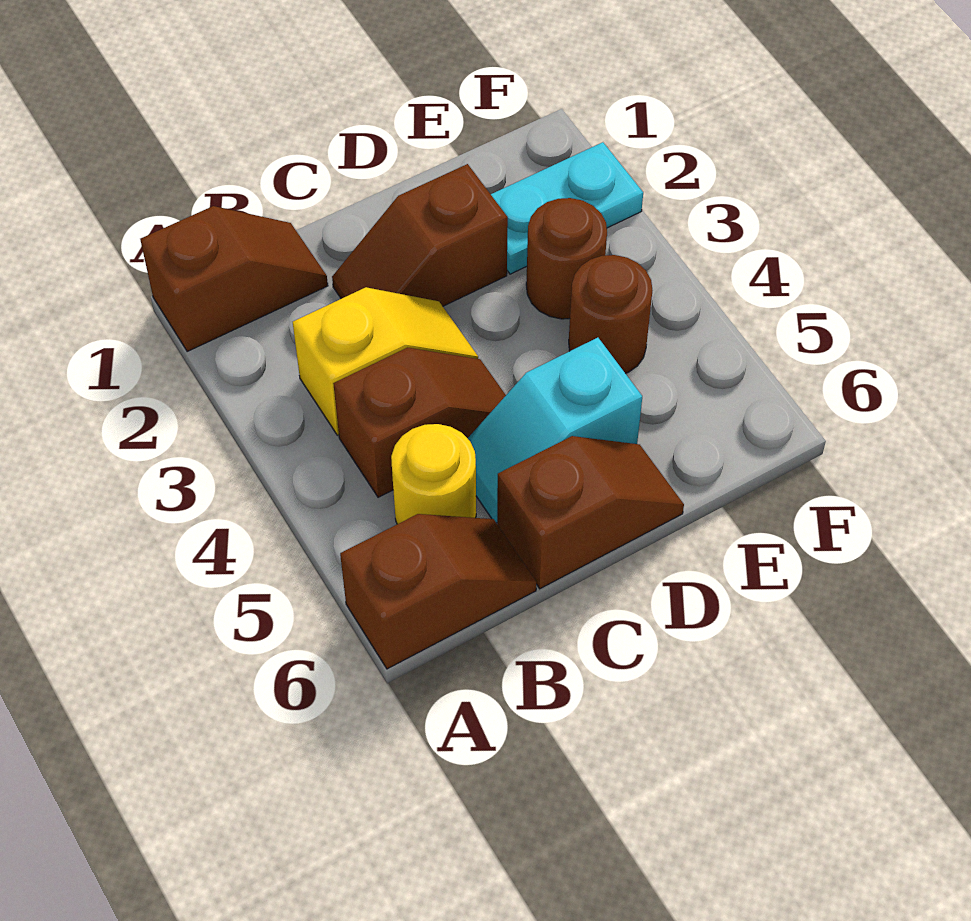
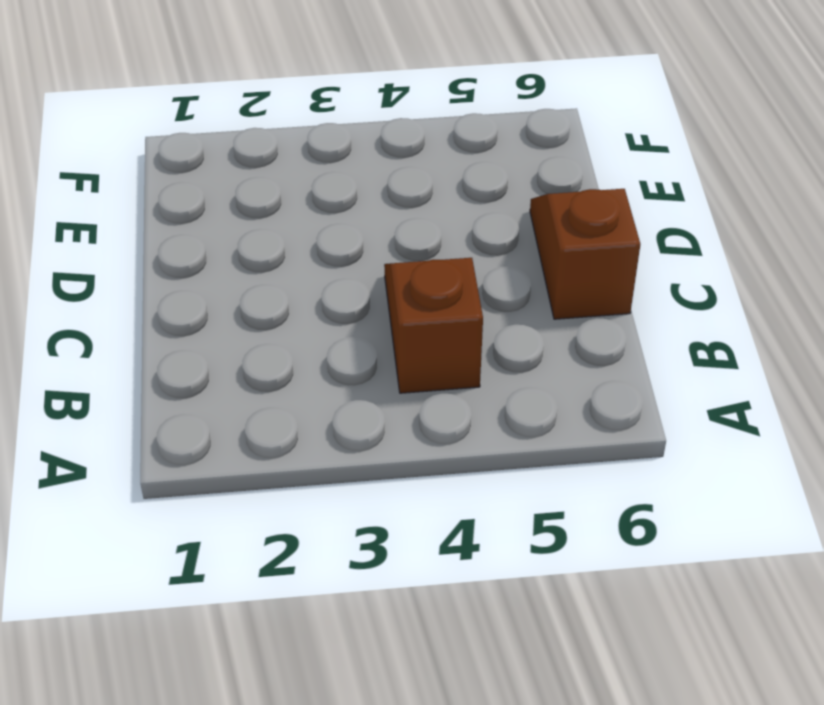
none -> brown 1x2 slope [140,206,328,352]
none -> brown 1x2 slope [340,514,536,669]

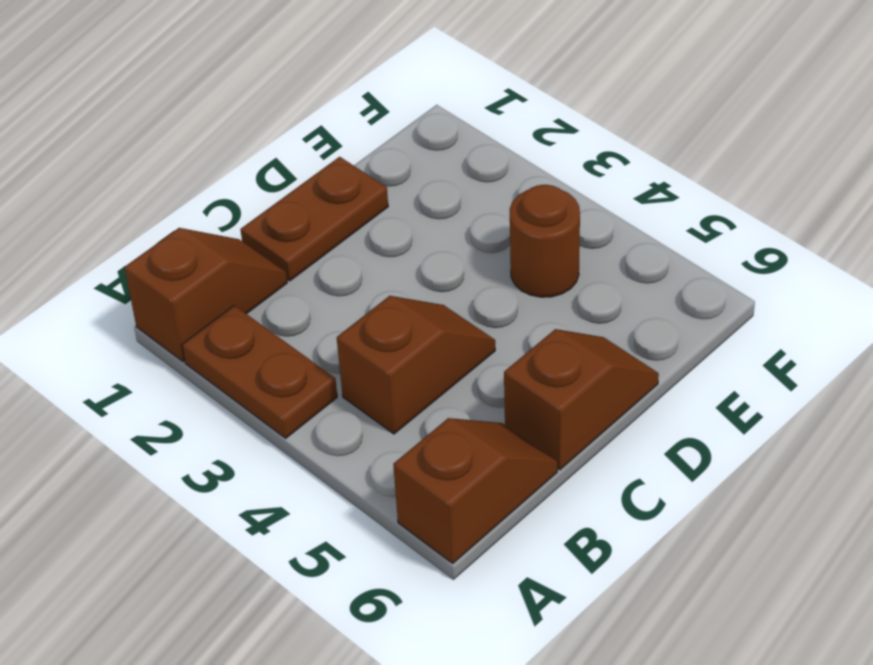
brown 1x2 plate [182,305,337,438] -> none
brown 1x2 plate [240,157,388,281] -> none
none -> yellow 1x2 slope [293,287,478,435]
none -> yellow 1x1 round brick [391,424,476,524]

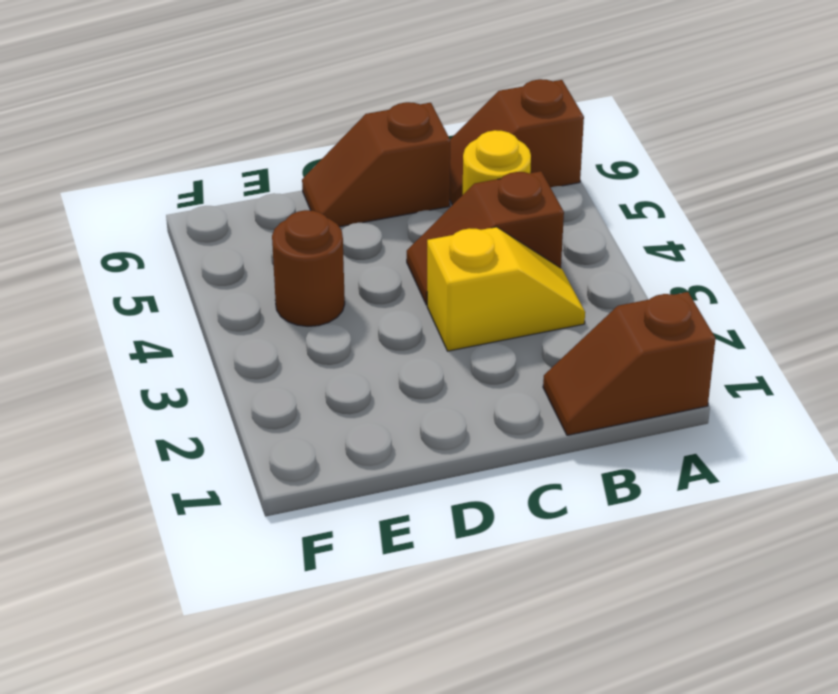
yellow 1x2 slope [427,227,585,351] -> yellow 1x2 slope turned to [293,287,478,435]
none -> brown 1x2 slope [332,164,508,306]
none -> cyan 1x2 slope [468,338,642,523]

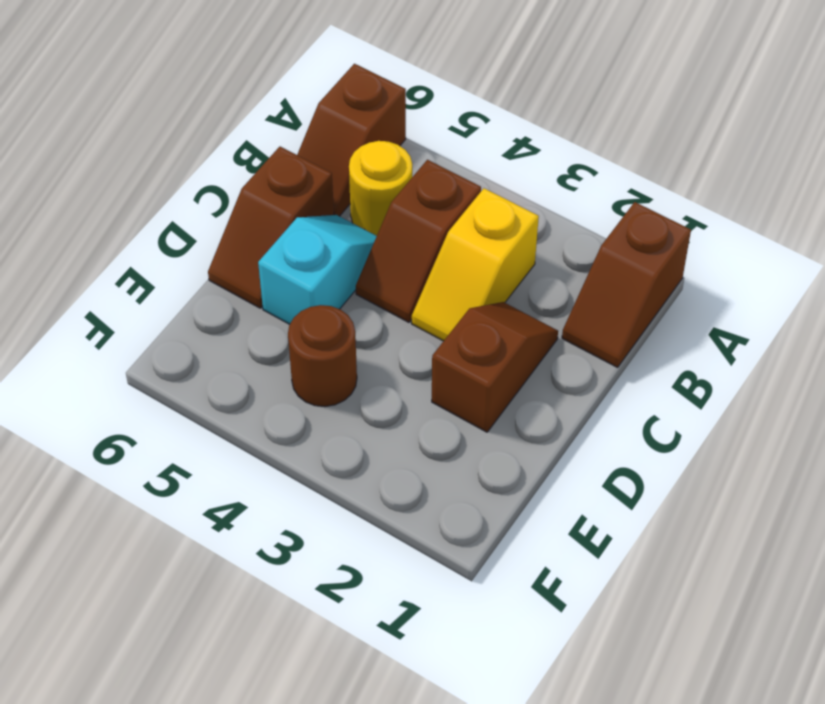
none -> cyan 1x2 plate [491,142,643,274]
none -> brown 1x1 round brick [526,198,607,319]

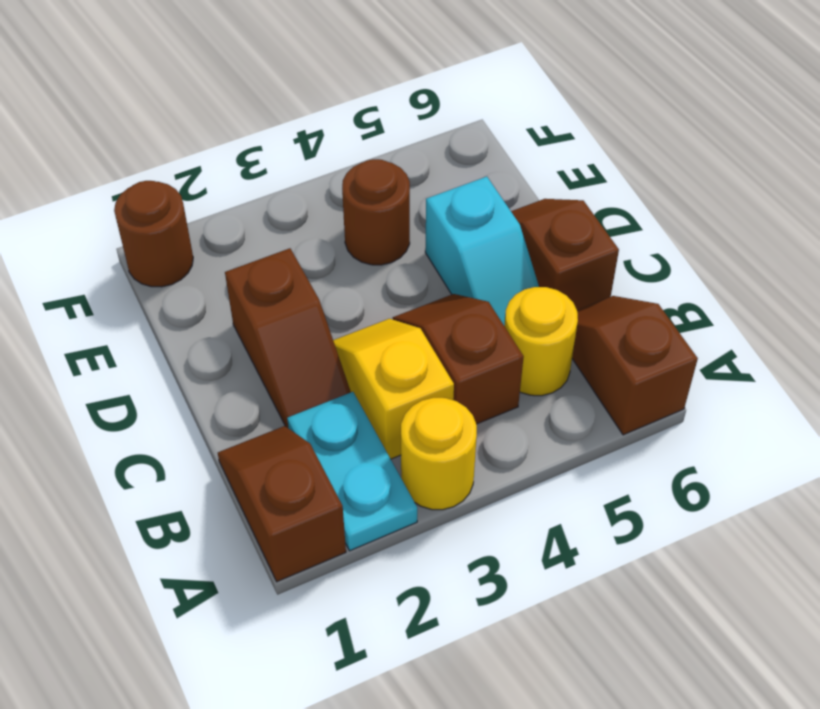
cyan 1x2 plate [287,392,417,551] -> cyan 1x2 plate moved to [491,142,643,274]
yellow 1x1 round brick [401,398,477,510] -> none
brown 1x1 round brick [114,181,193,287] -> brown 1x1 round brick moved to [526,198,607,319]

